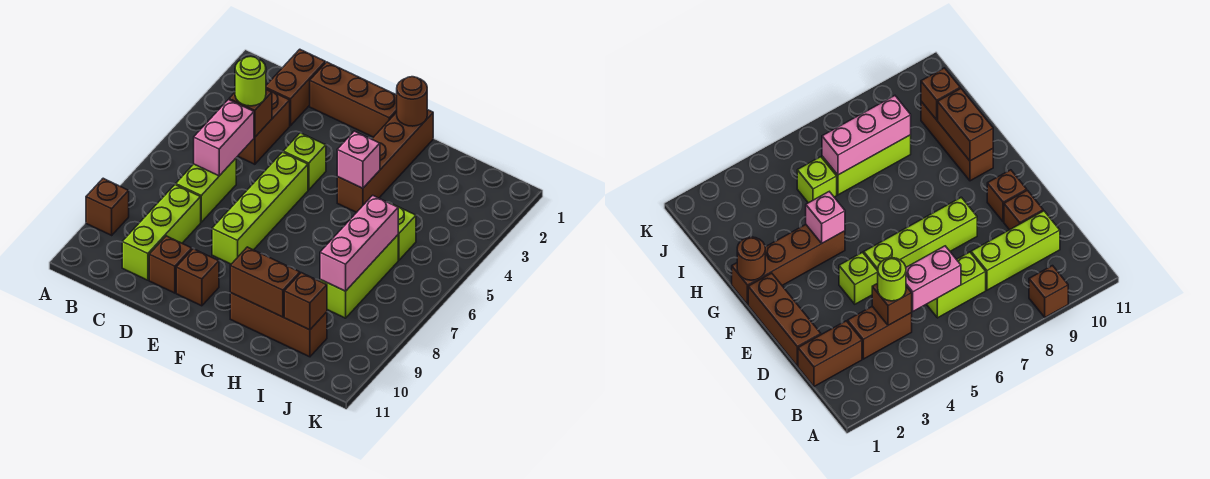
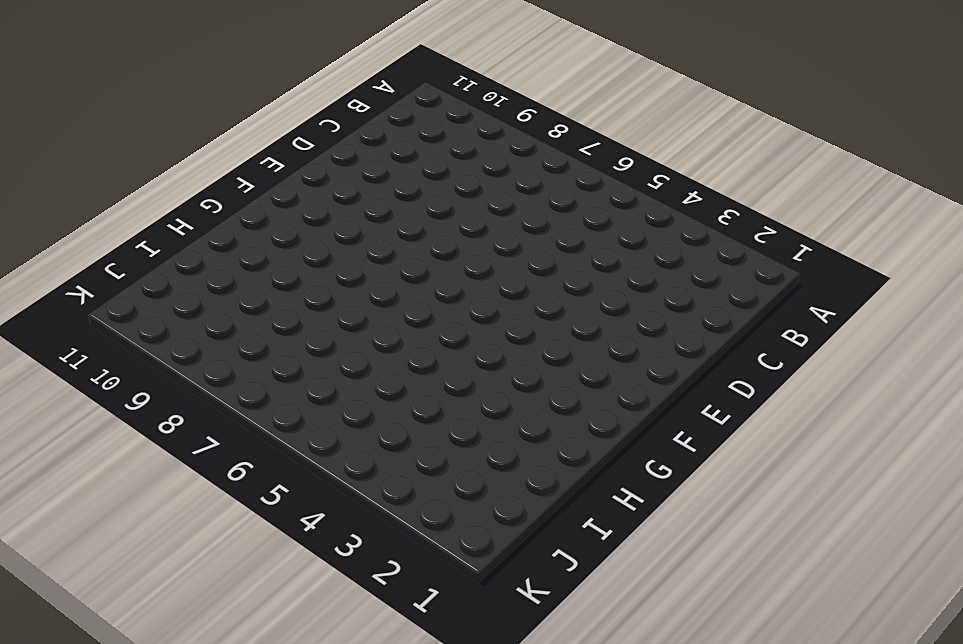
none -> brown 1x1 brick [86,178,129,235]
none -> brown 1x2 brick [266,49,325,126]
none -> brown 1x2 brick [238,89,290,164]

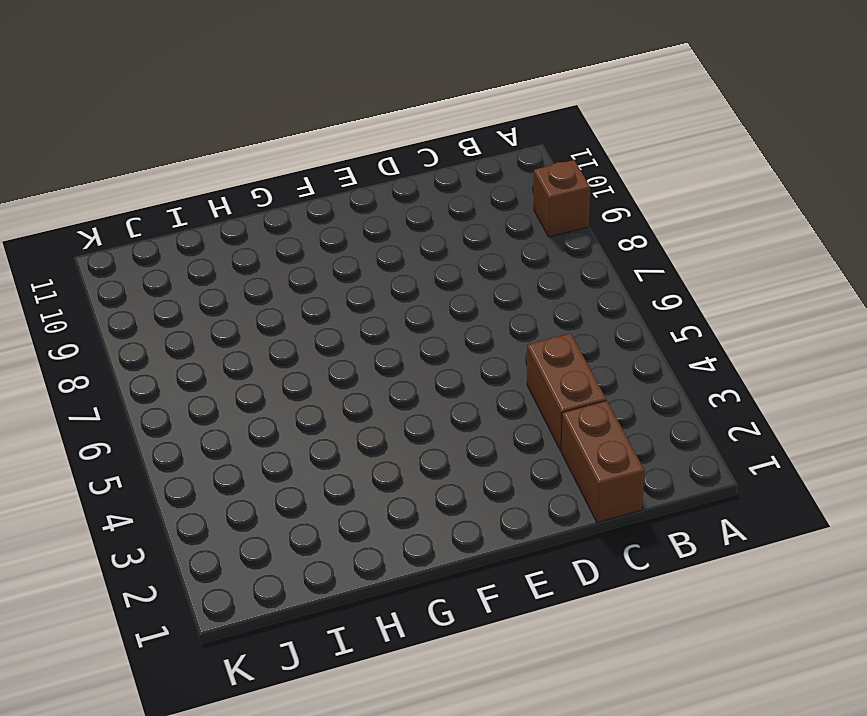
none -> lime 1x2 brick [176,158,236,222]
none -> lime 1x3 brick [122,185,201,280]
none -> brown 1x3 brick [310,62,397,137]

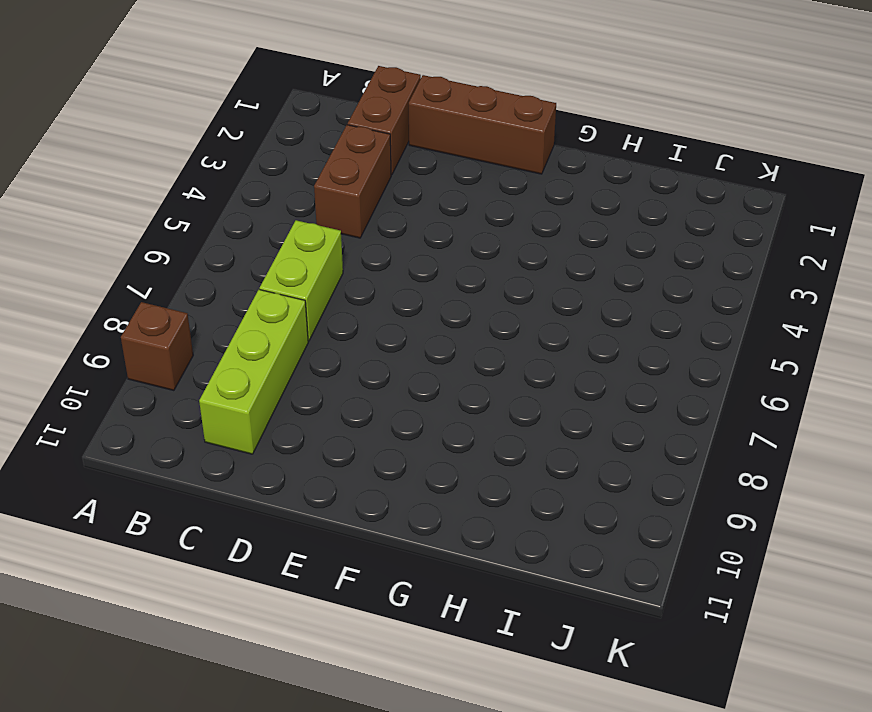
none -> brown 1x1 brick [149,236,192,293]
none -> lime 1x1 brick [283,133,326,190]
none -> lime 1x4 brick [212,152,308,264]

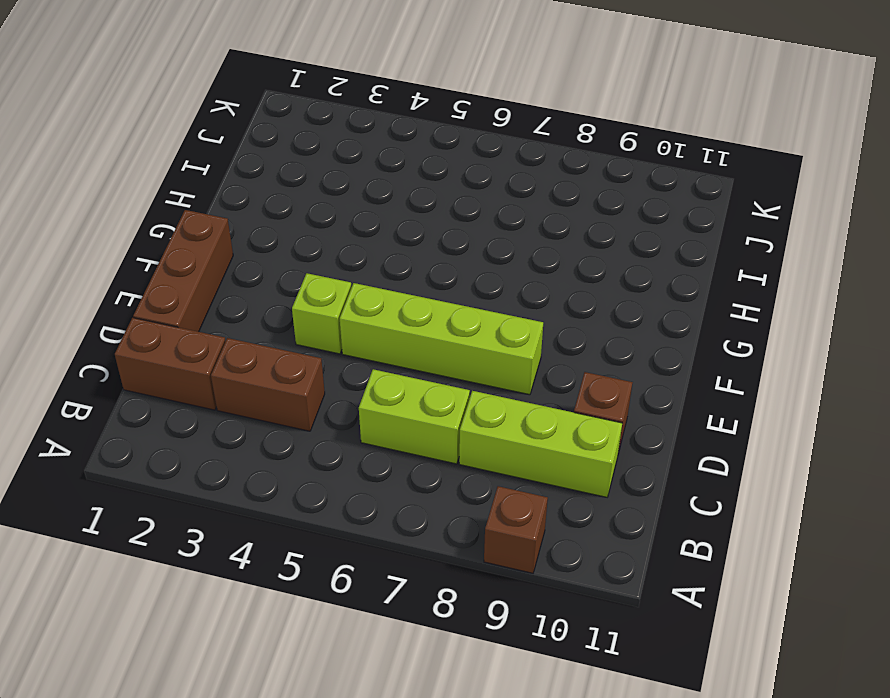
none -> brown 1x1 brick [176,249,219,306]
none -> brown 1x4 brick [337,110,433,213]
none -> brown 1x3 brick [230,293,327,357]

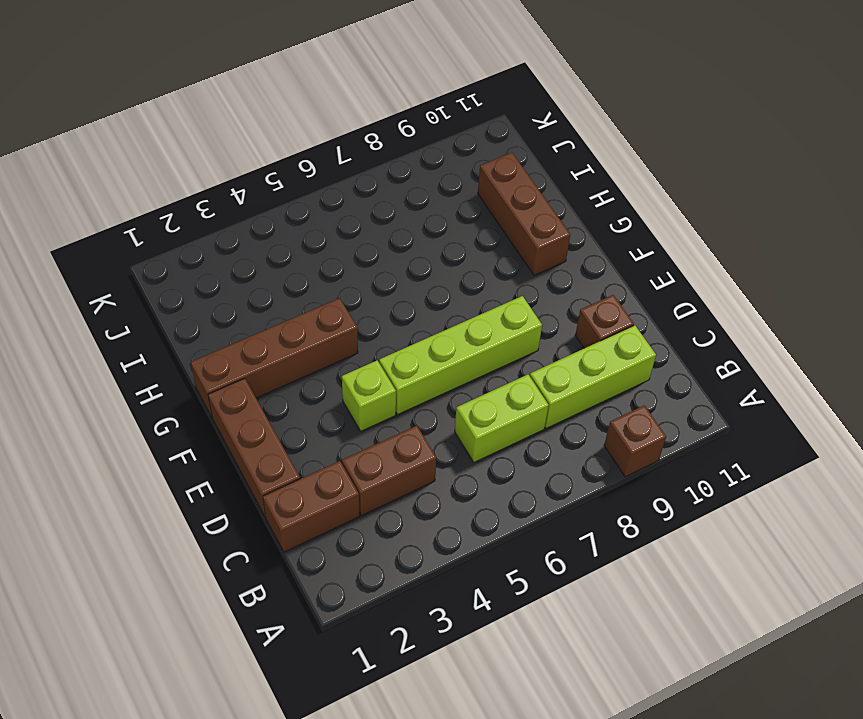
none -> brown 1x1 brick [176,249,219,306]
none -> lime 1x1 brick [390,203,416,260]
none -> lime 1x3 brick [320,235,398,318]

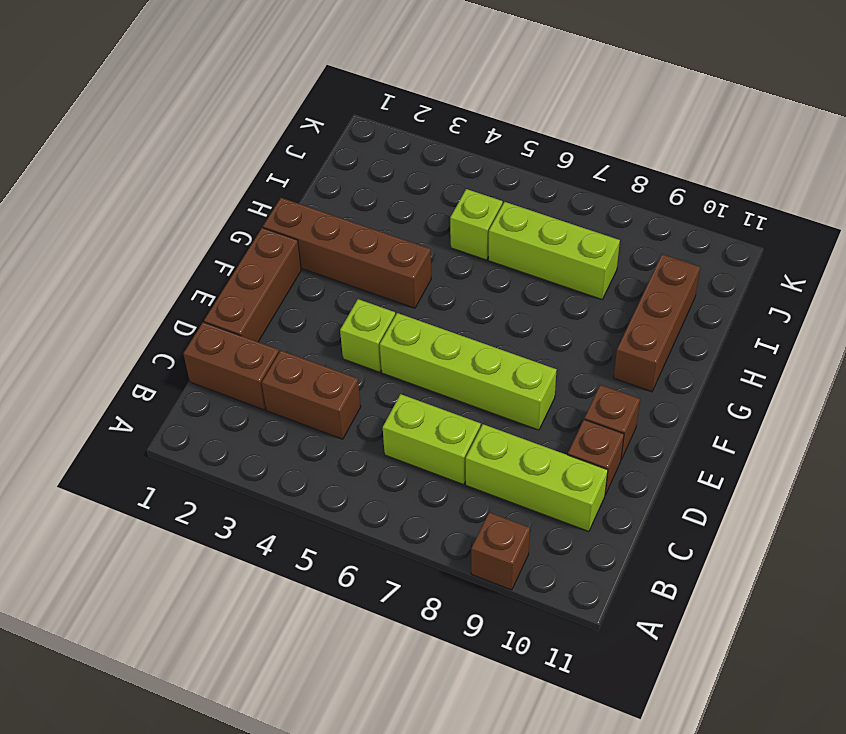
none -> brown 1x1 brick [229,90,272,137]
none -> pink 1x2 brick [194,100,254,176]
none -> brown 1x1 round brick [397,77,427,126]

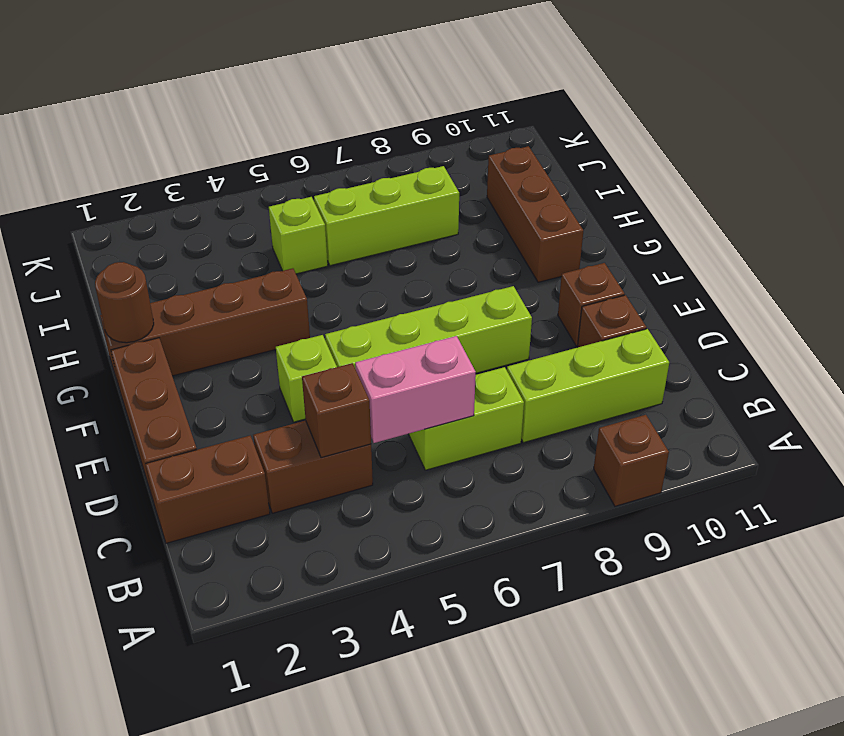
none -> pink 1x1 brick [337,131,380,188]
none -> brown 1x2 brick [230,247,300,317]
none -> pink 1x3 brick [320,195,398,291]

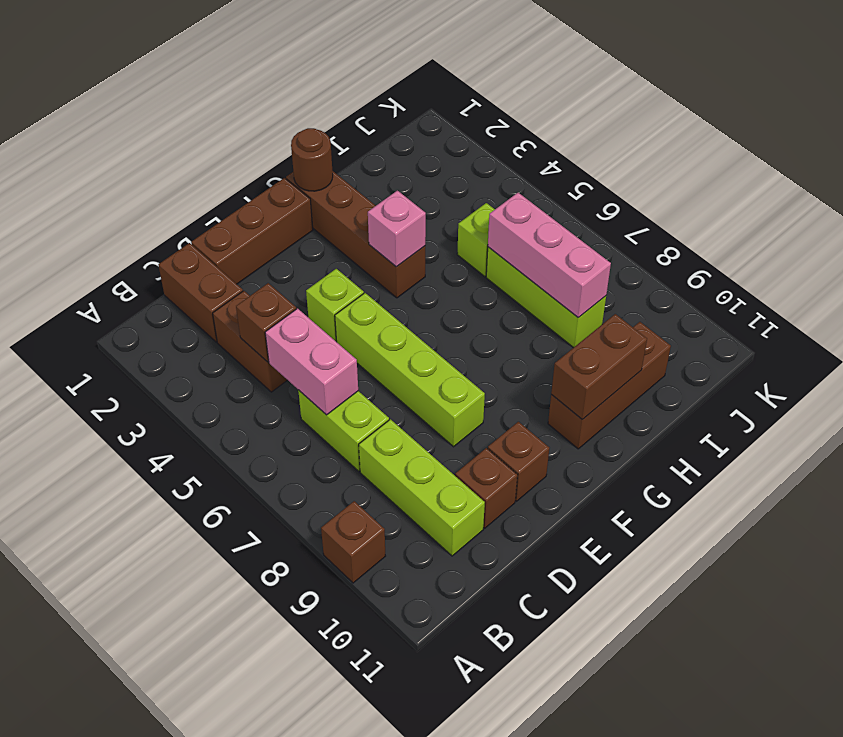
none -> brown 1x1 brick [284,273,327,330]
none -> lime 1x1 round brick [235,57,266,106]

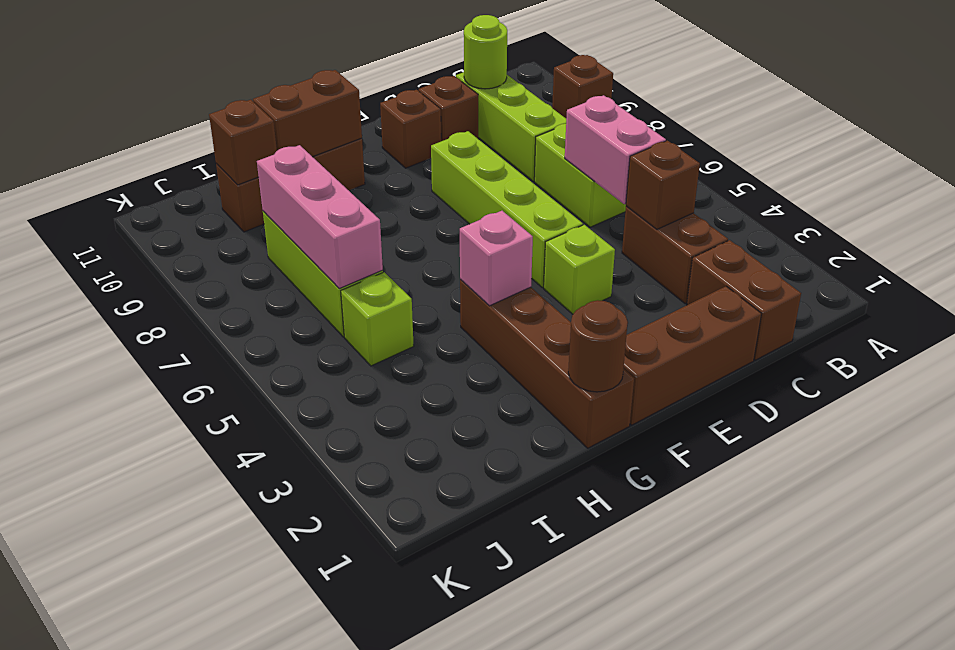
lime 1x1 round brick [464,15,507,89] -> lime 1x1 round brick moved to [235,57,266,106]

